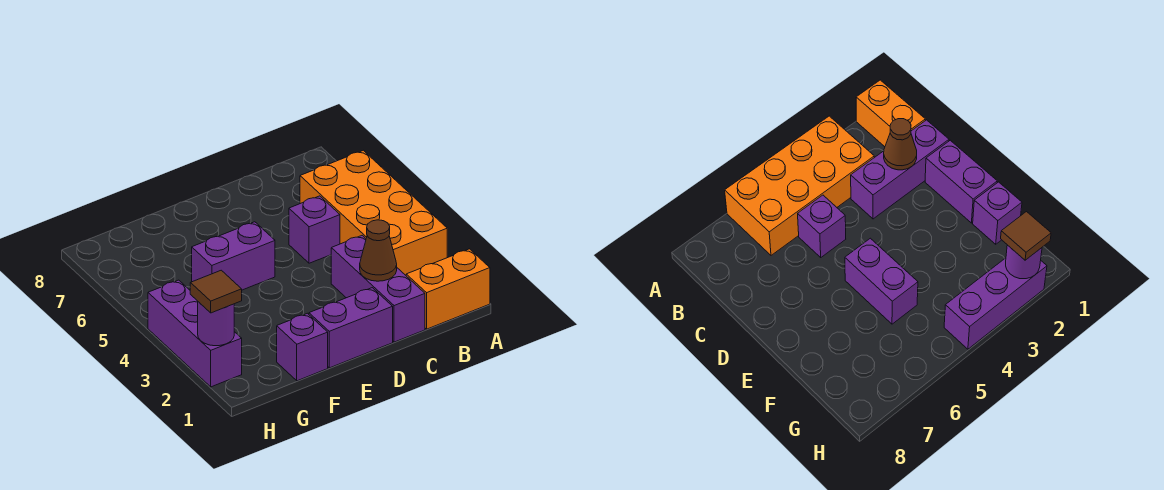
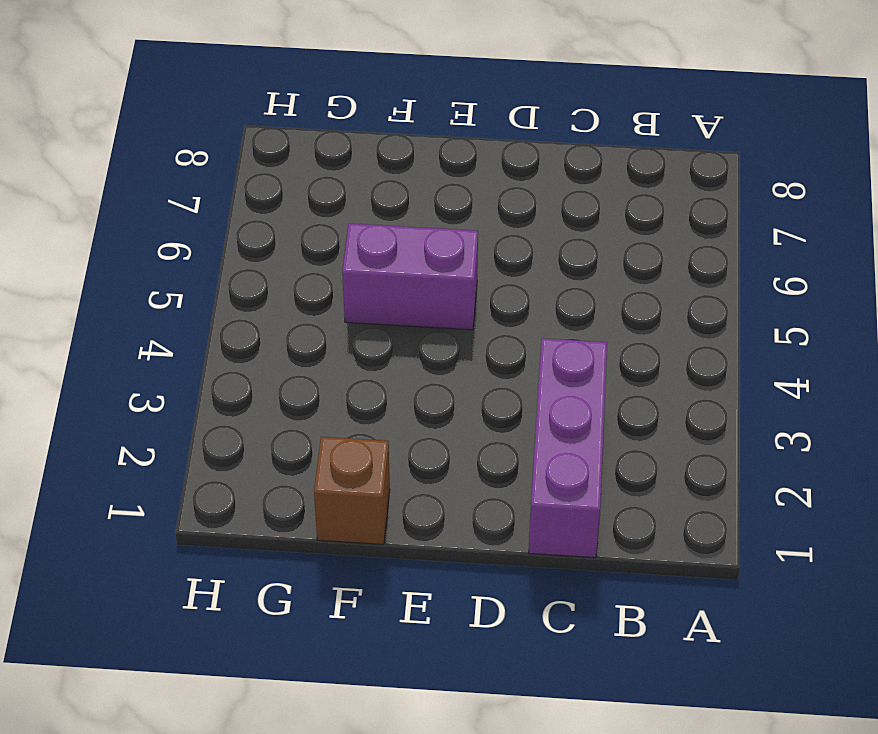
brown 1x1 brick [314,437,390,544] -> purple 1x1 brick [277,313,328,381]
none -> orange 1x2 brick [406,249,490,329]
none -> orange 2x4 brick [300,150,447,275]

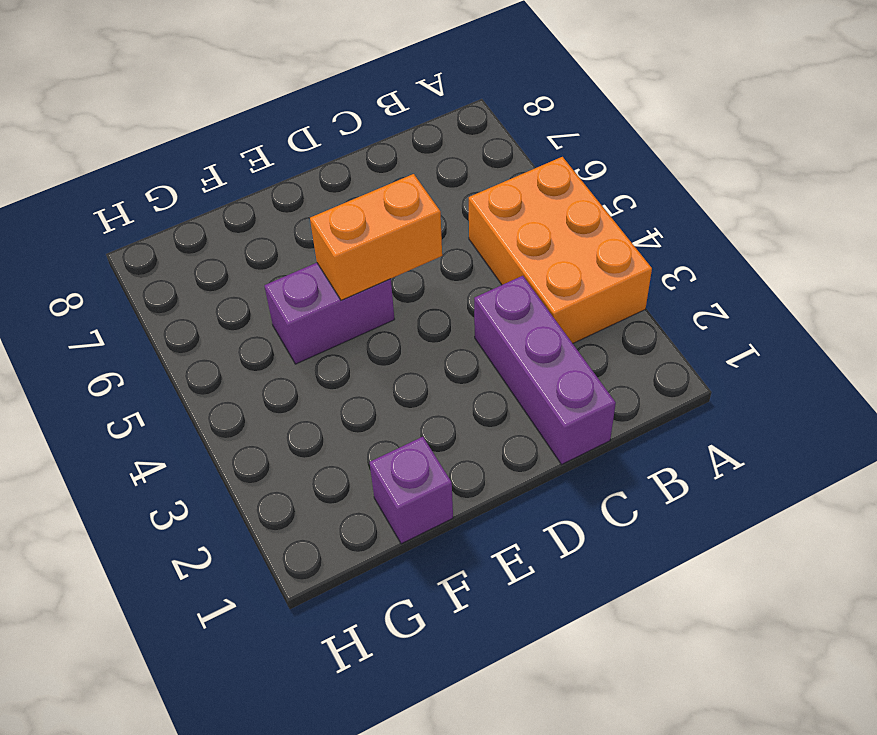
orange 2x3 brick [469,157,652,343] -> orange 2x4 brick [300,150,447,275]
orange 1x2 brick [310,174,442,300] -> orange 1x2 brick moved to [406,249,490,329]
none -> purple 1x1 brick [289,196,340,263]
none -> purple 1x2 brick [309,288,393,368]

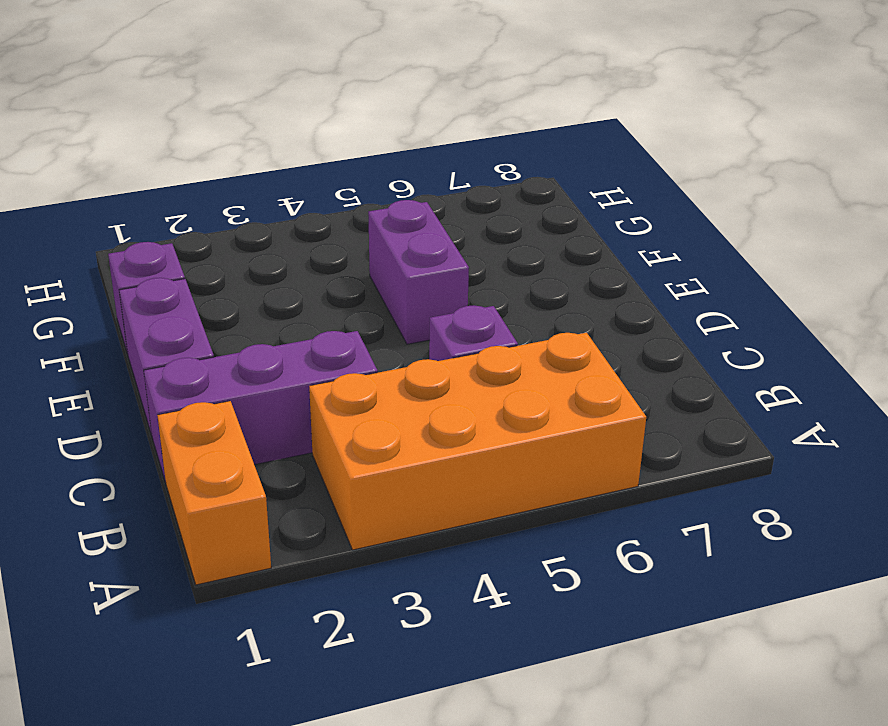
none -> purple 1x3 brick [148,280,242,387]
none -> brown 1x1 cone [360,220,397,281]

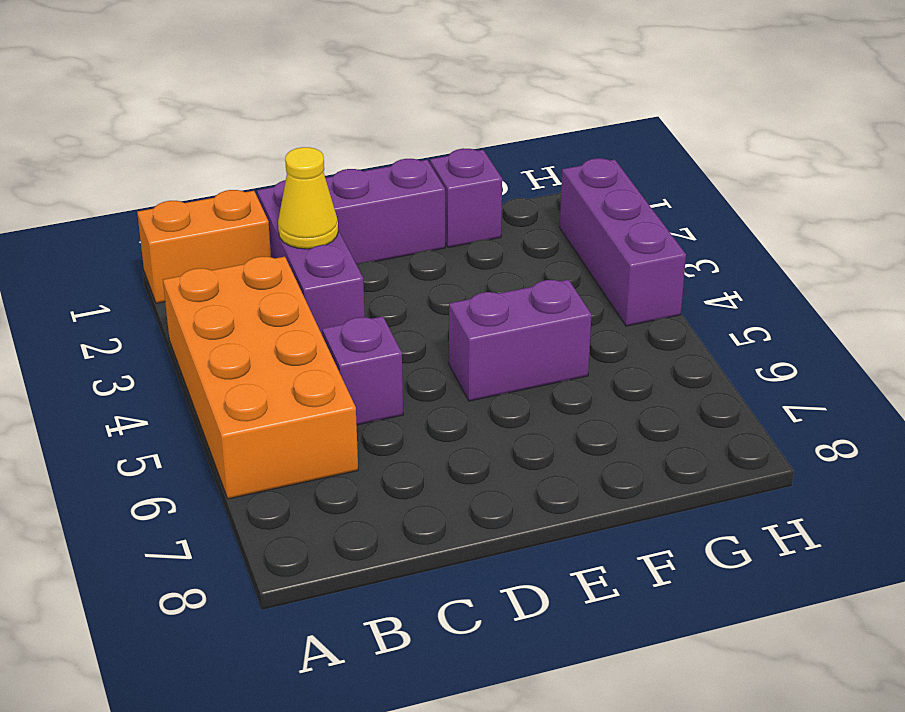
yellow 1x1 cone [278,147,338,249] -> brown 1x1 cone [360,220,397,281]
none -> purple 1x1 round brick [198,302,234,346]
none -> brown 1x1 tile [190,270,242,313]

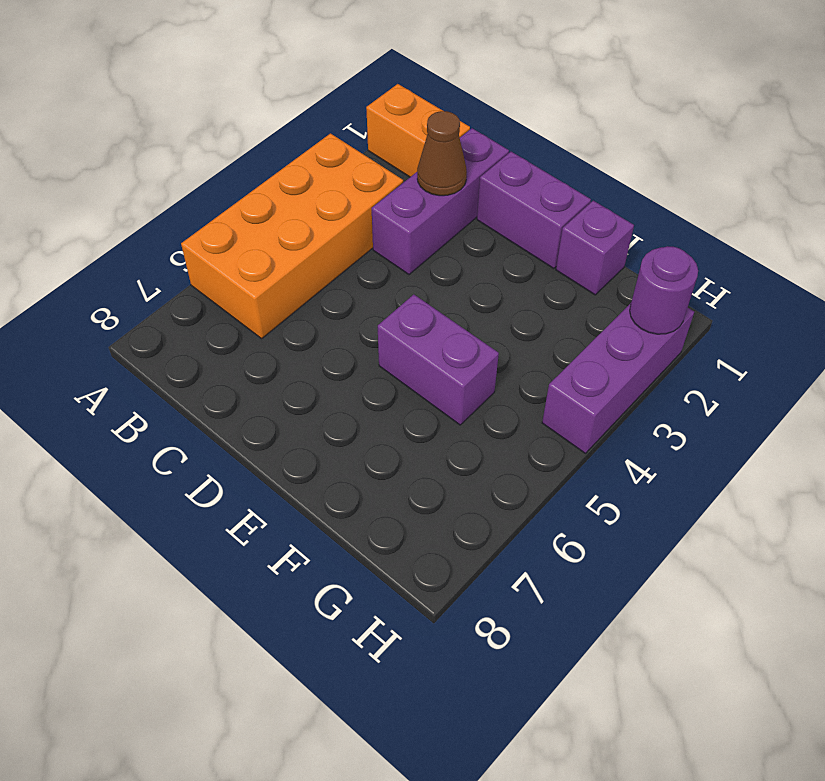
none -> purple 1x1 brick [289,196,340,263]
none -> brown 1x1 tile [190,270,242,313]

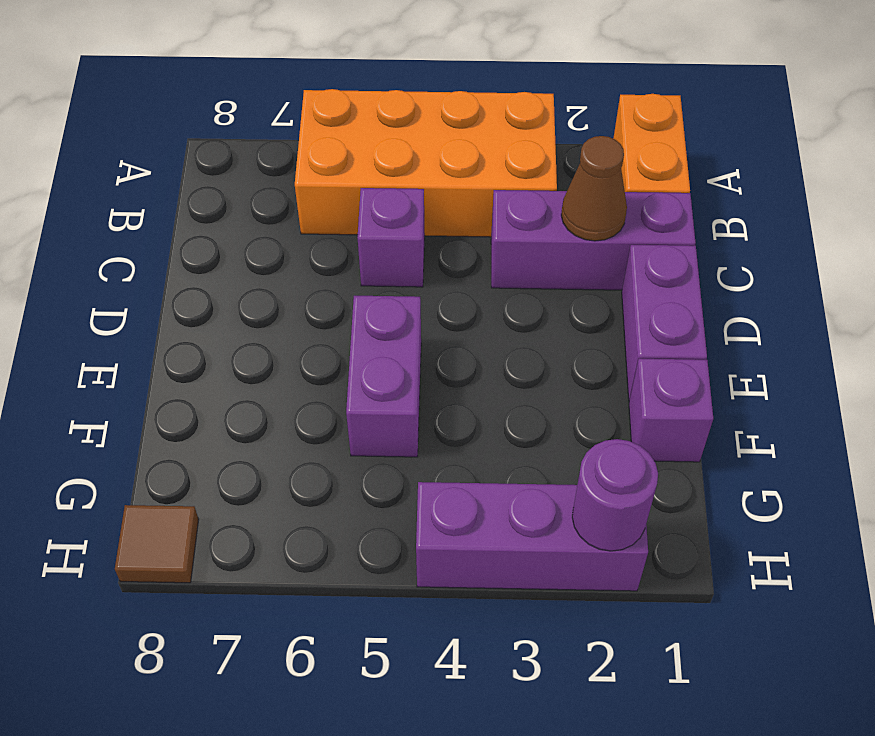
brown 1x1 tile [115,505,199,583] -> brown 1x1 tile moved to [190,270,242,313]

